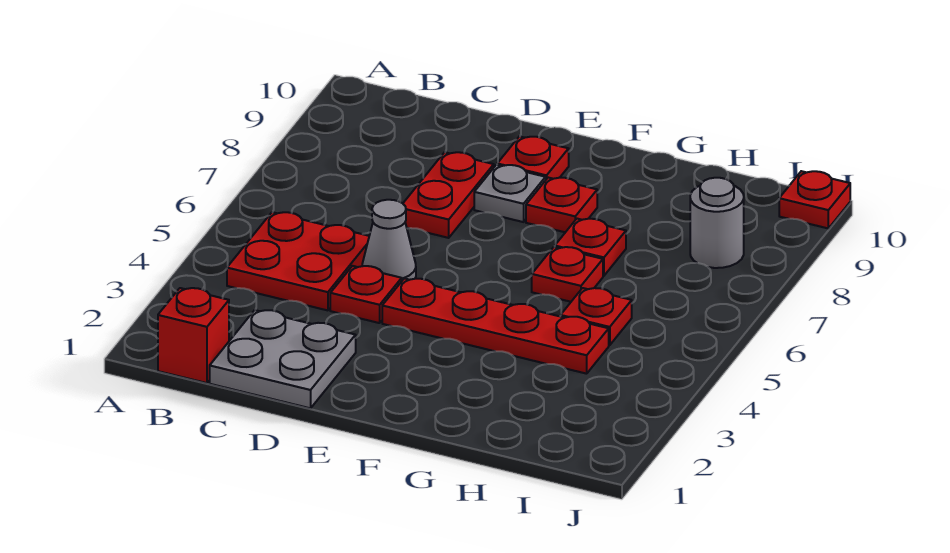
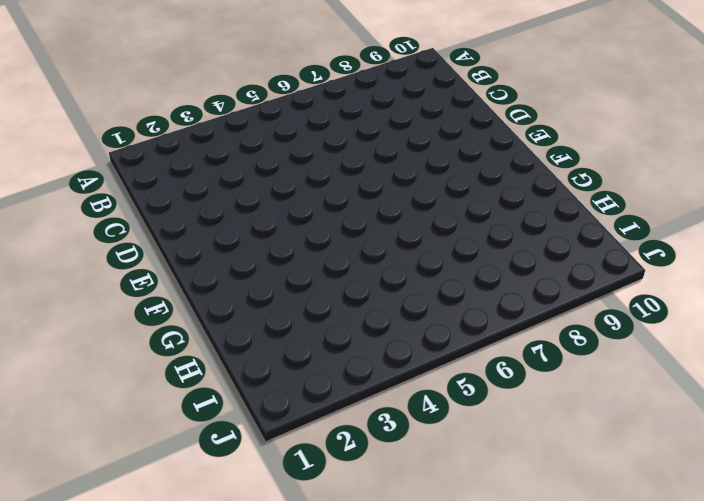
none -> red 1x1 brick [158,288,229,383]
none -> red 2x2 plate [227,212,369,310]
none -> grey 2x2 plate [210,310,356,408]

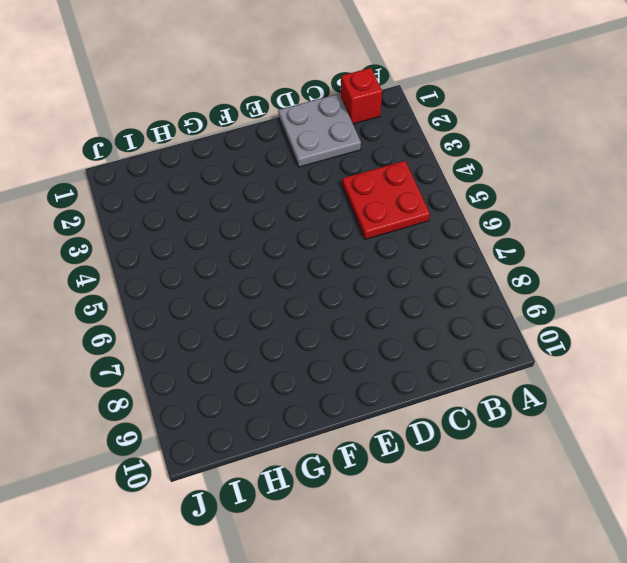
none -> red 1x1 plate [330,266,402,323]
none -> grey 1x1 cone [362,200,416,280]
none -> red 1x2 plate [403,152,494,238]

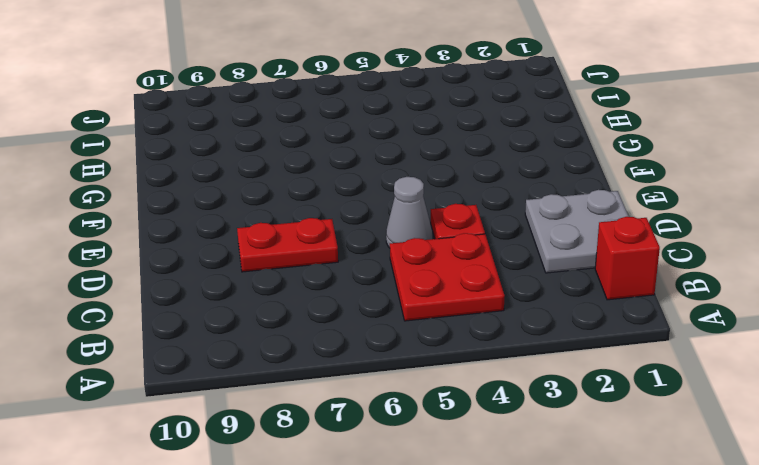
none -> red 1x4 plate [382,278,609,374]
none -> grey 1x1 plate [474,165,546,222]
none -> red 1x1 plate [497,136,569,179]

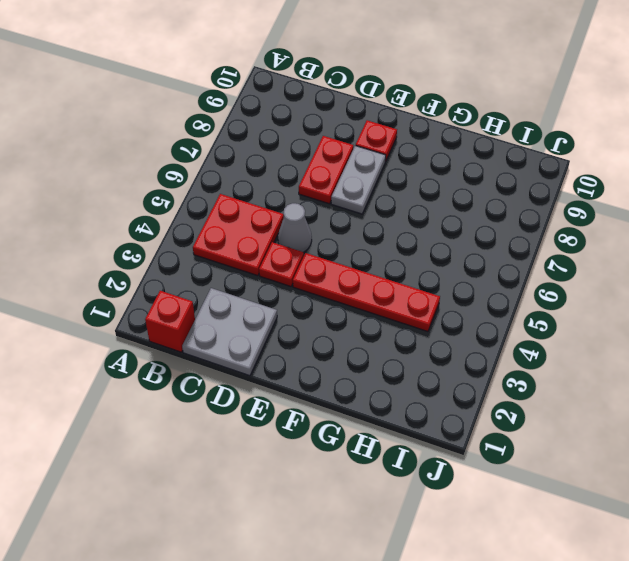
grey 1x2 plate [331,146,386,214] -> grey 1x1 plate [474,165,546,222]
none -> red 1x1 plate [526,178,597,232]
none -> red 1x1 plate [532,247,603,302]
none -> red 1x1 plate [555,219,626,276]

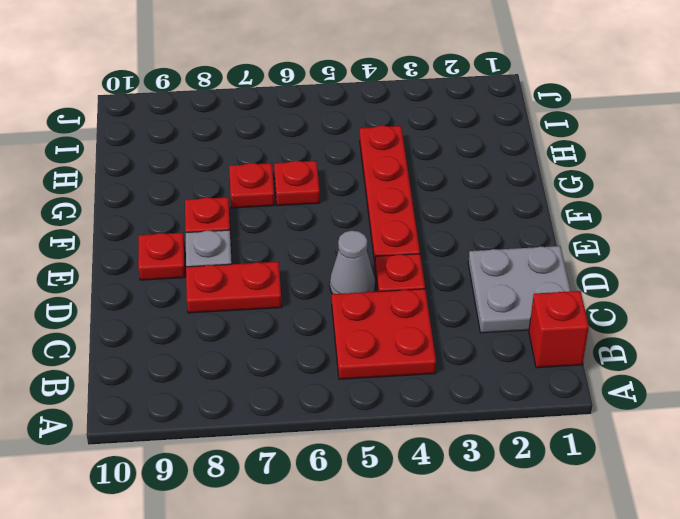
none -> red 1x1 plate [561,288,632,345]
none -> grey 1x1 round brick [690,178,744,268]
none -> red 1x1 plate [779,171,850,228]

